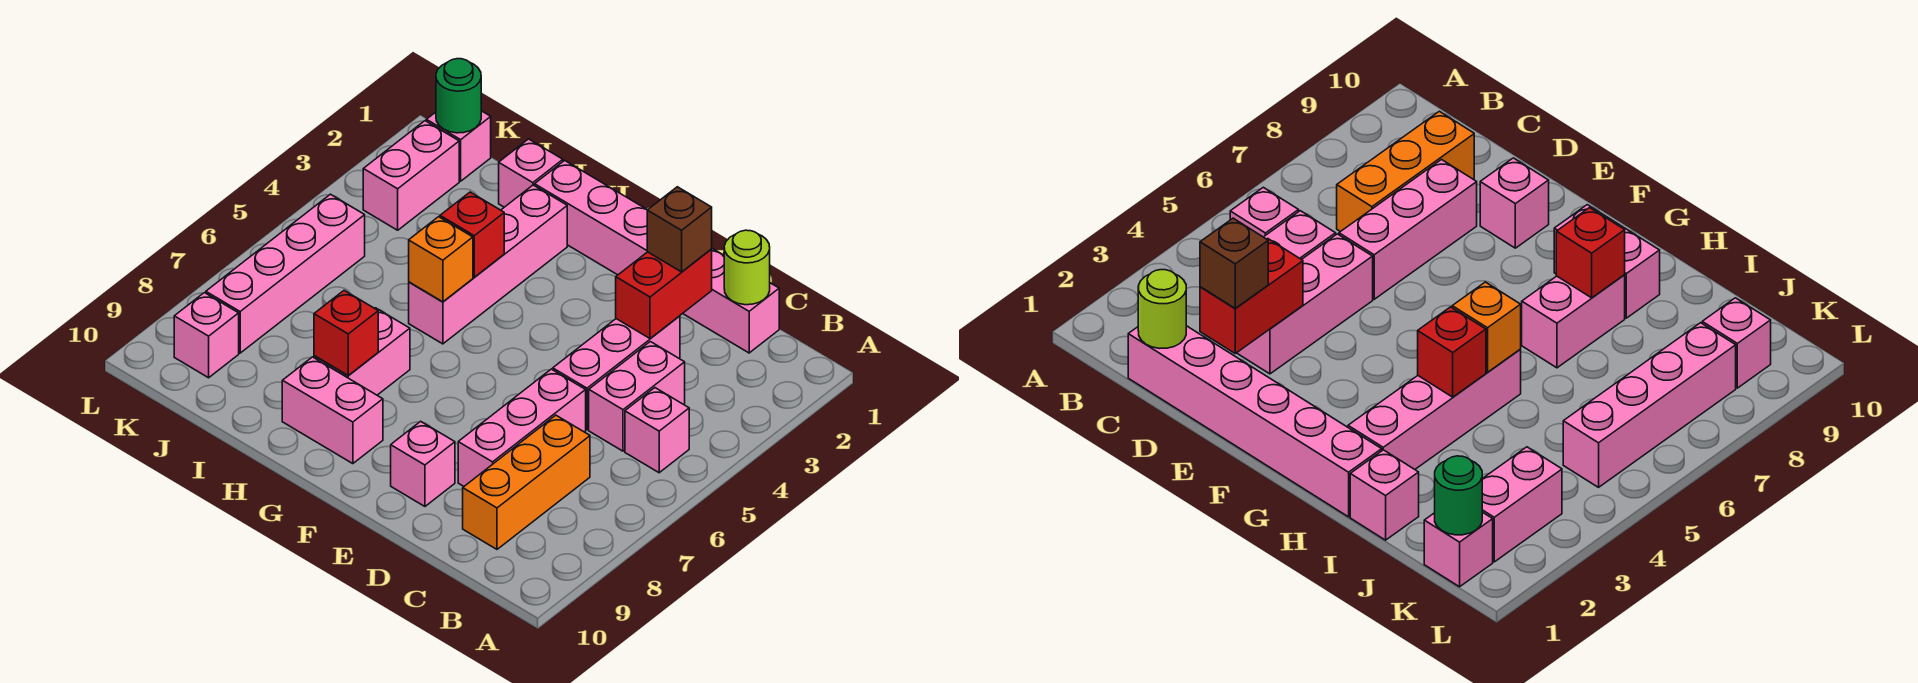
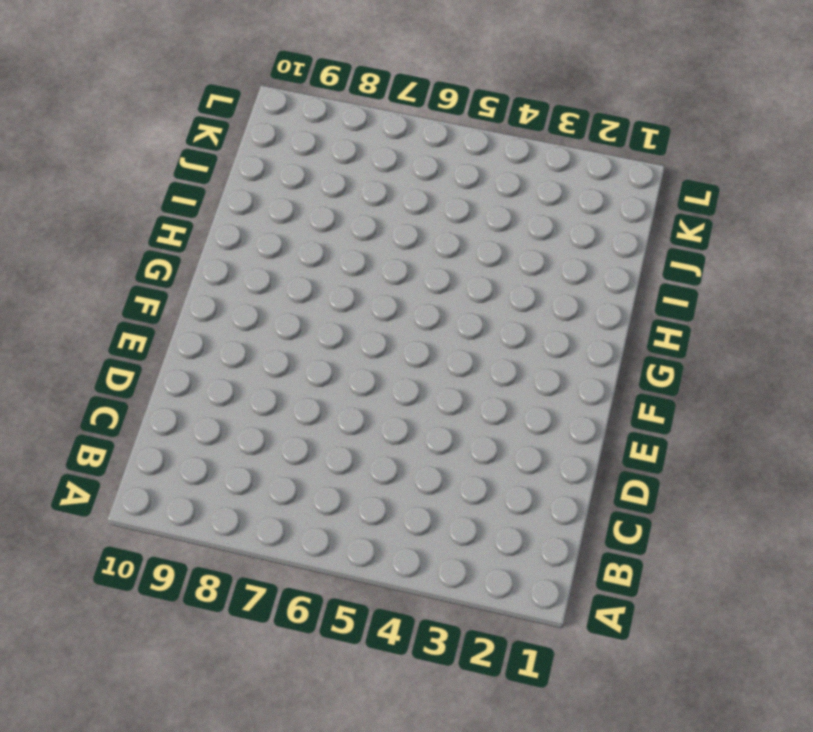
none -> pink 1x1 brick [625,388,689,473]
none -> pink 1x6 brick [535,161,779,353]
none -> pink 1x2 brick [589,342,685,451]

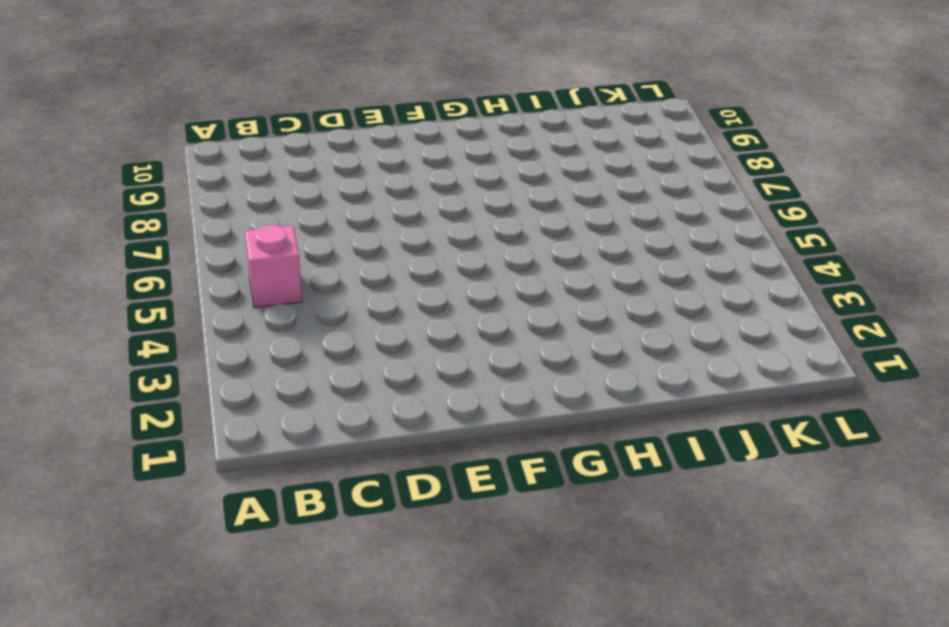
none -> pink 1x6 brick [535,161,779,353]
none -> pink 1x2 brick [589,342,685,451]
none -> orange 1x3 brick [463,415,590,549]

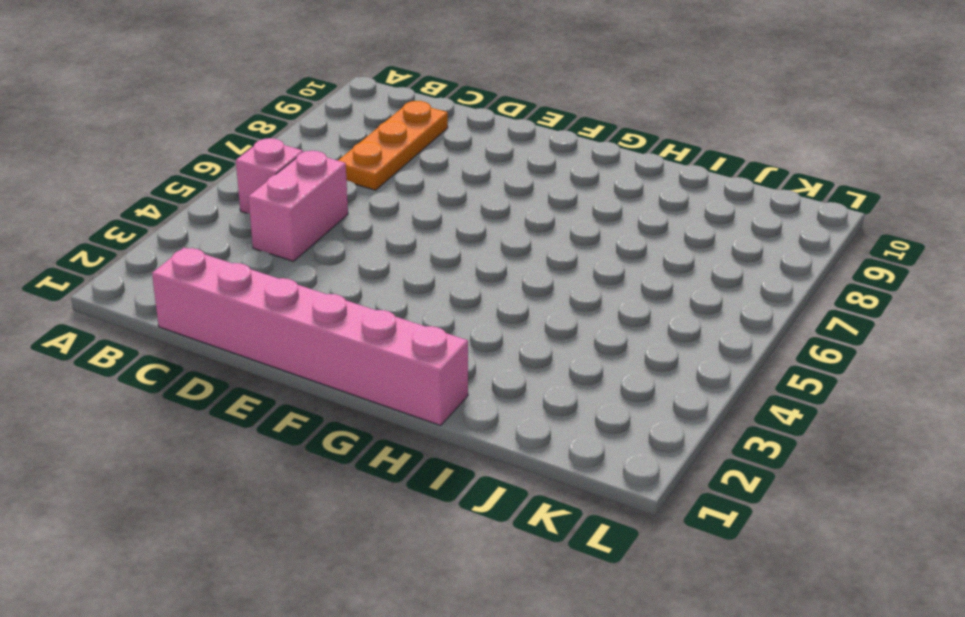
orange 1x3 plate [338,101,448,190] -> orange 1x3 brick [463,415,590,549]
none -> pink 1x3 brick [553,316,680,430]
none -> pink 1x3 brick [458,369,586,486]
none -> pink 1x1 brick [391,421,455,506]

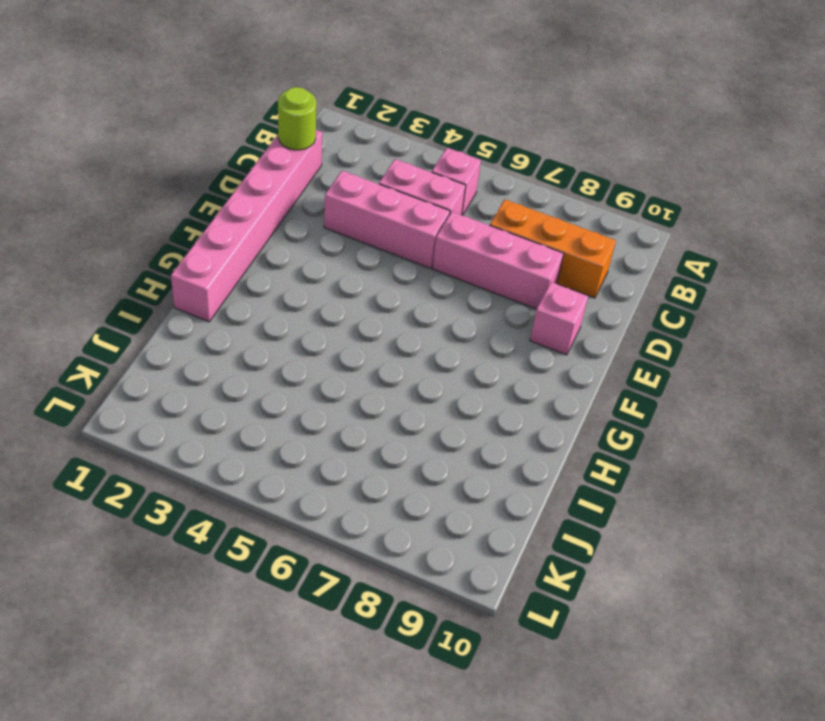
none -> pink 1x2 brick [282,357,383,464]
none -> pink 1x4 brick [409,185,567,344]
none -> pink 1x2 brick [314,308,410,395]

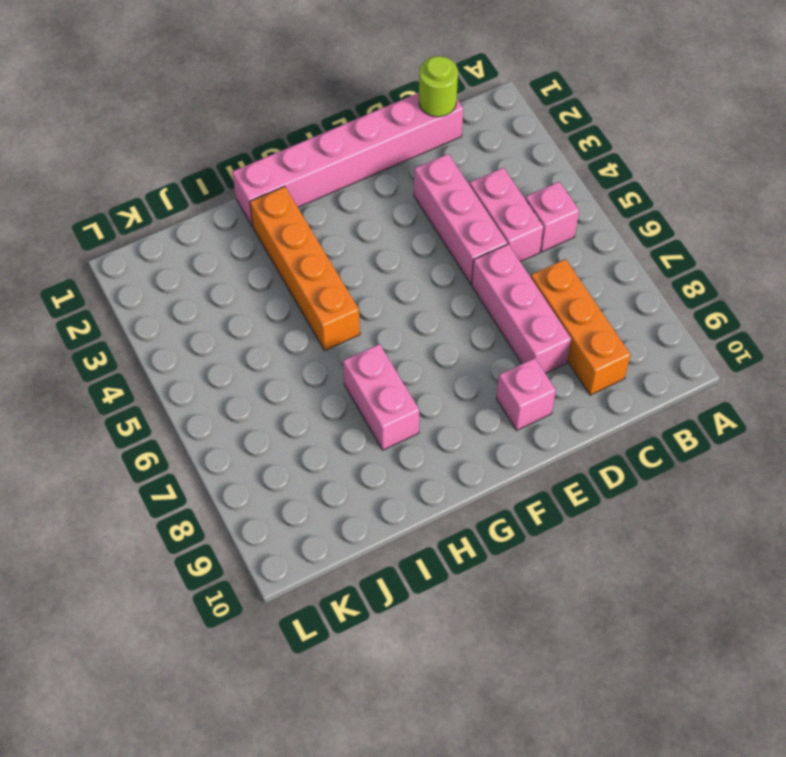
orange 1x4 brick [250,187,360,350] -> pink 1x4 brick [409,185,567,344]
none -> pink 1x2 brick [282,357,383,464]
none -> pink 1x1 brick [499,139,563,207]
none -> pink 1x1 brick [426,111,491,181]

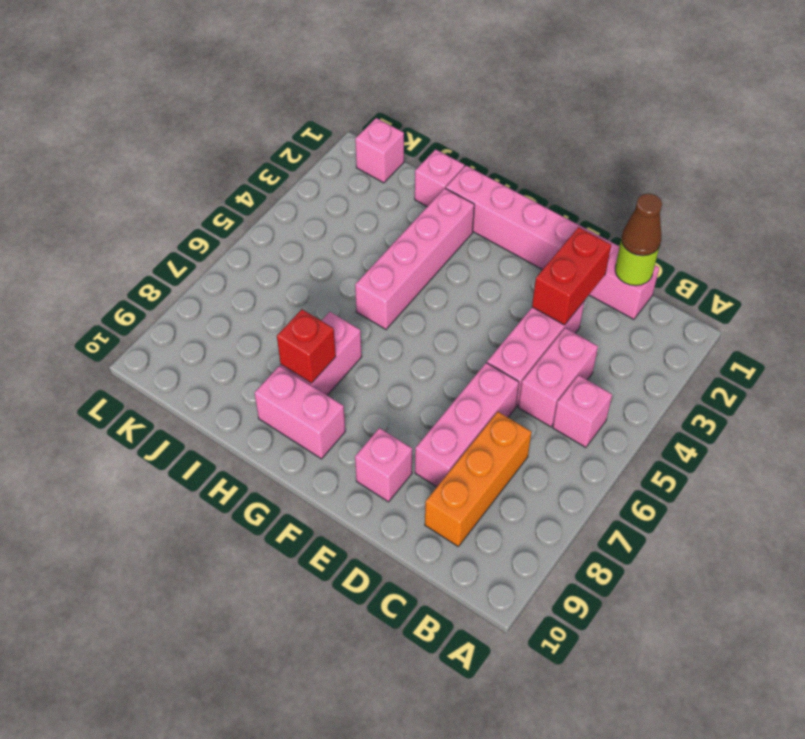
brown 1x1 cone [622,194,662,256] -> none
none -> pink 1x2 brick [363,121,459,230]
none -> pink 1x4 brick [206,194,365,353]
none -> pink 1x1 brick [174,293,239,378]

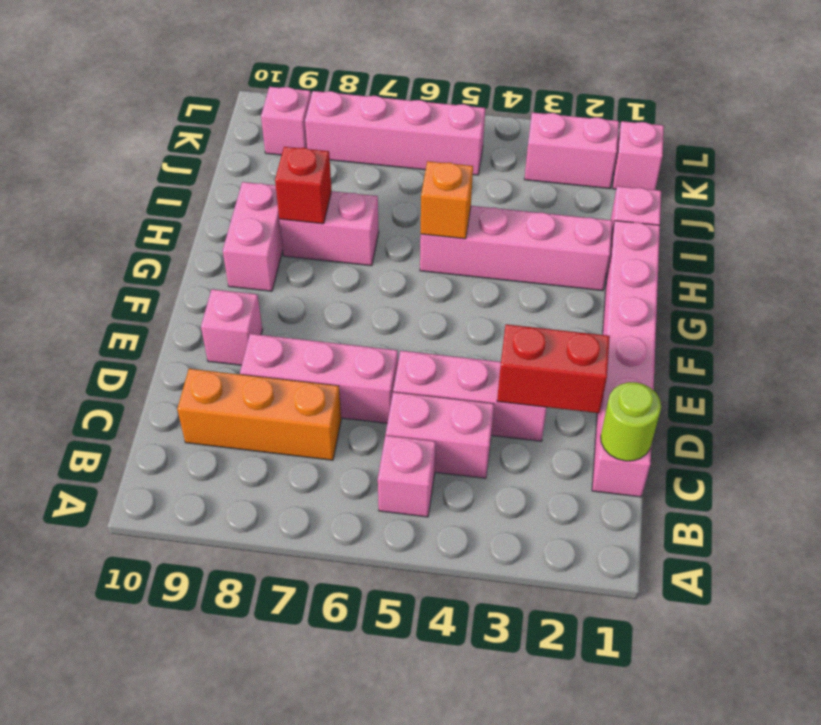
none -> red 1x1 brick [440,192,504,277]
none -> green 1x1 round brick [436,59,481,133]
none -> brown 1x1 brick [647,187,712,272]

